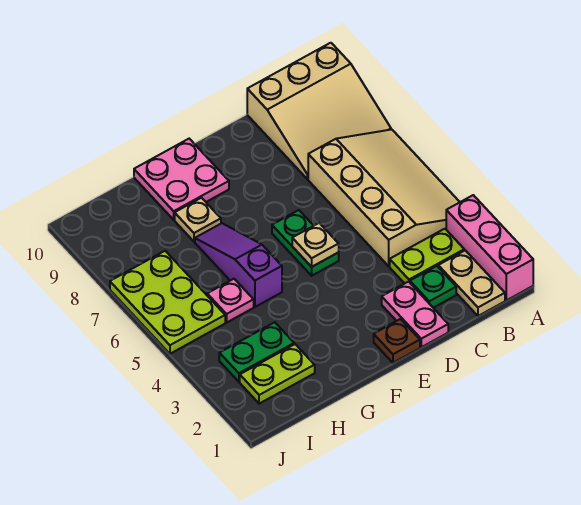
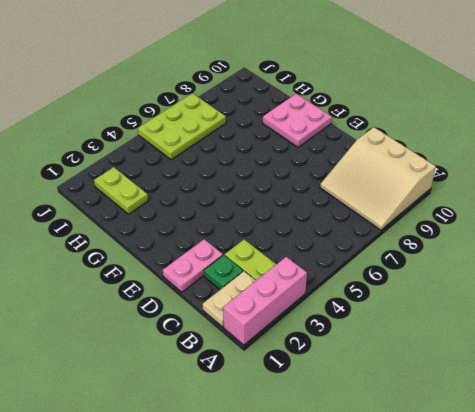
none -> tan 3x4 slope [308,129,460,266]
none -> brown 1x1 plate [374,319,420,363]
none -> green 1x2 plate [272,210,339,276]

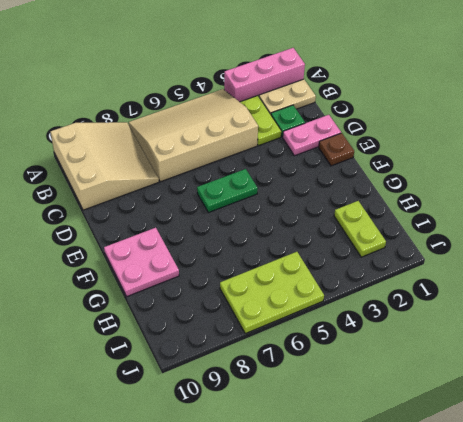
none -> purple 1x3 slope [195,223,282,307]
none -> tan 1x1 plate [175,198,221,242]
none -> green 1x2 plate [219,322,294,382]

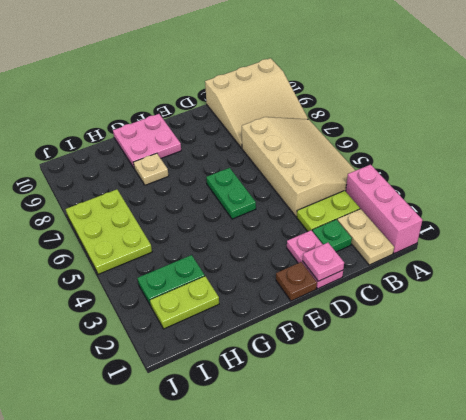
pink 1x1 plate [303,243,344,281] -> pink 1x1 plate moved to [207,279,254,322]
none -> purple 1x3 slope [195,223,282,307]
none -> tan 1x1 plate [292,223,339,267]

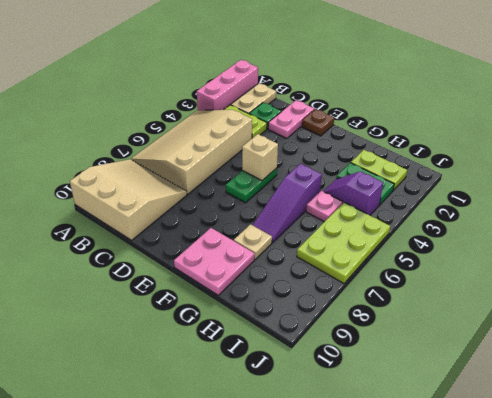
tan 1x1 brick [242,134,278,181] -> tan 1x1 plate [292,223,339,267]
purple 1x2 slope [324,171,383,215] -> none

